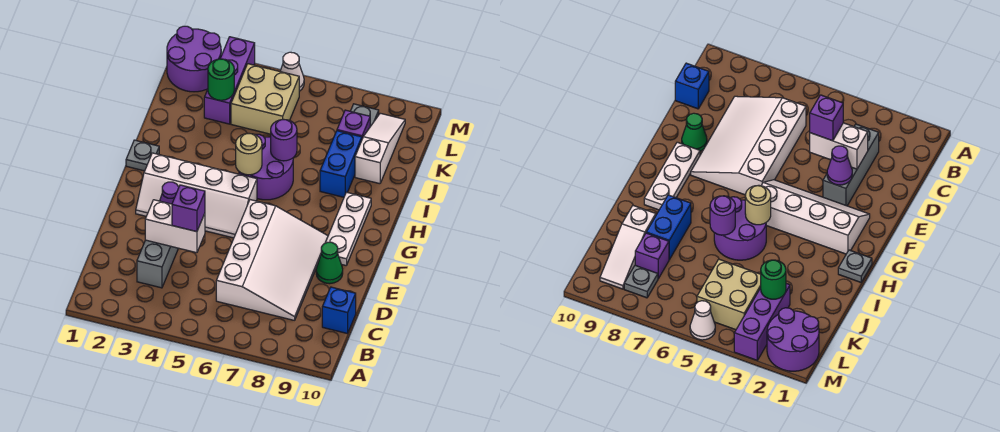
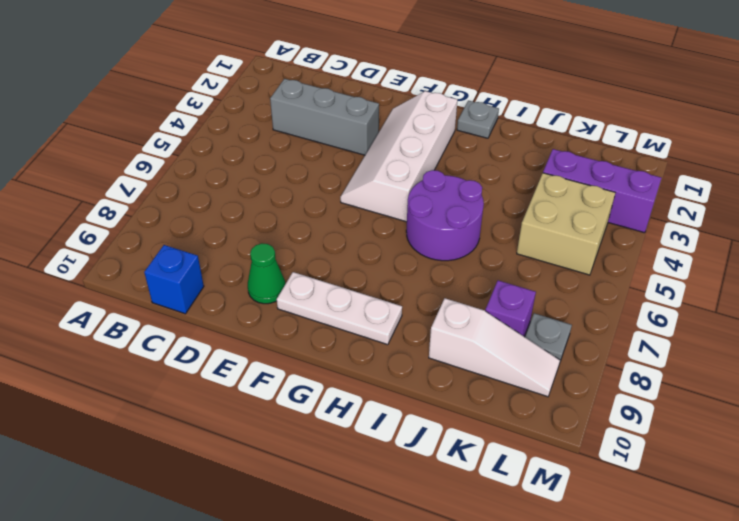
none -> white 3x4 slope [216,200,328,320]
none -> blue 1x2 brick [320,131,362,197]
none -> purple 2x2 round brick [167,26,221,92]

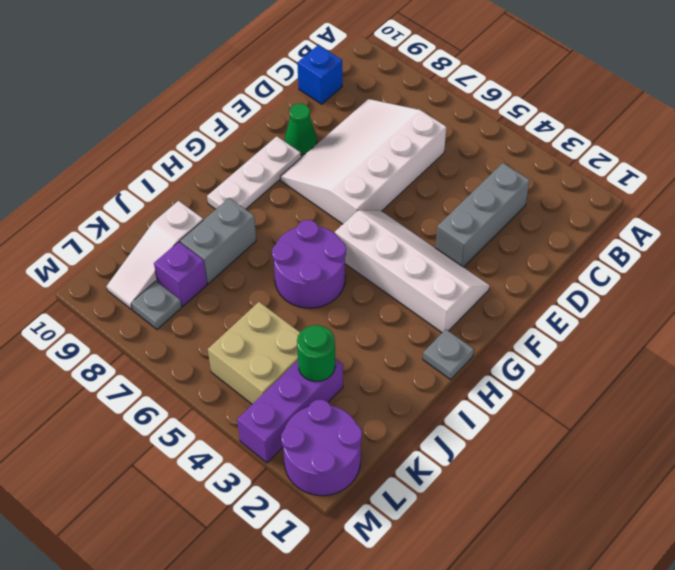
grey 1x2 brick [180,198,256,283] -> blue 1x2 brick [320,131,362,197]
none -> white 1x1 cone [280,52,304,91]
none -> white 1x2 brick [145,200,205,253]
none -> purple 1x1 cone [160,182,179,204]

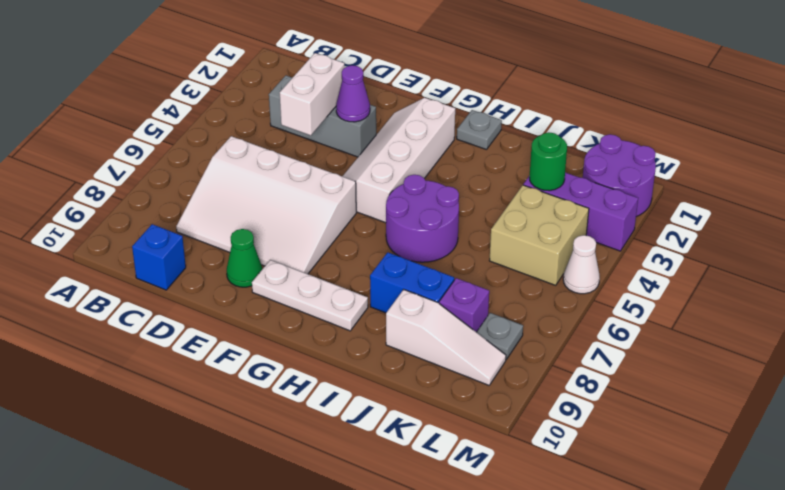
none -> tan 1x1 round brick [236,133,262,175]
none -> purple 1x1 round brick [271,120,297,161]
none -> purple 1x1 brick [172,185,205,232]

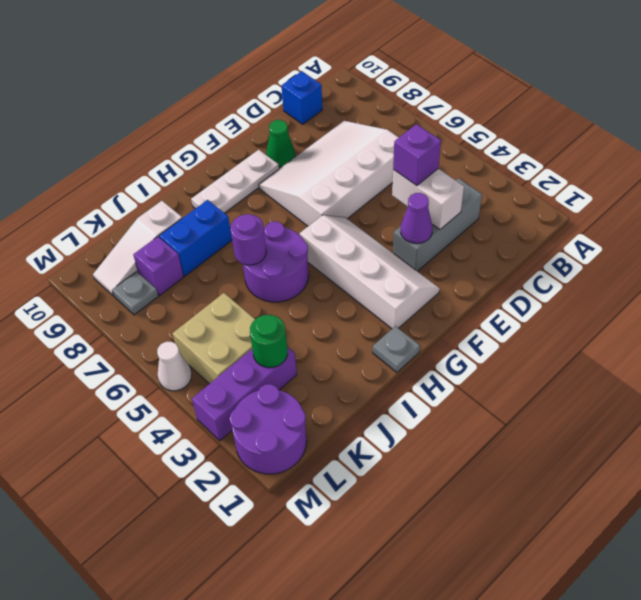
none -> tan 1x1 round brick [236,133,262,175]

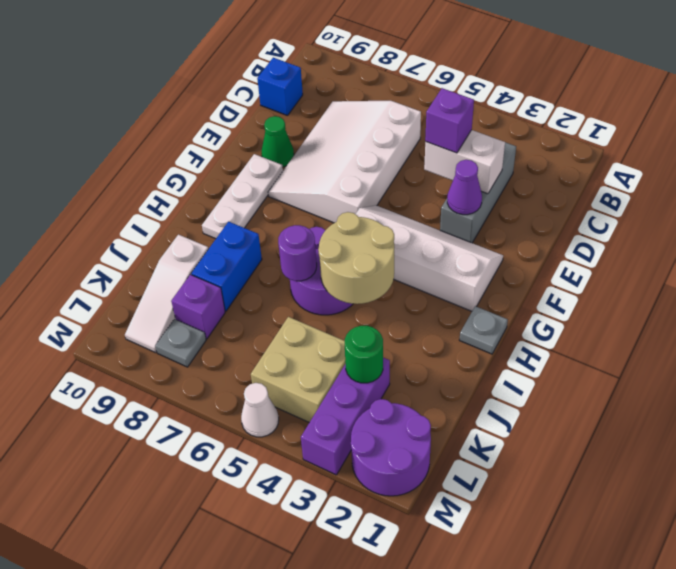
tan 2x2 round brick [318,212,394,304] -> tan 1x1 round brick [236,133,262,175]

